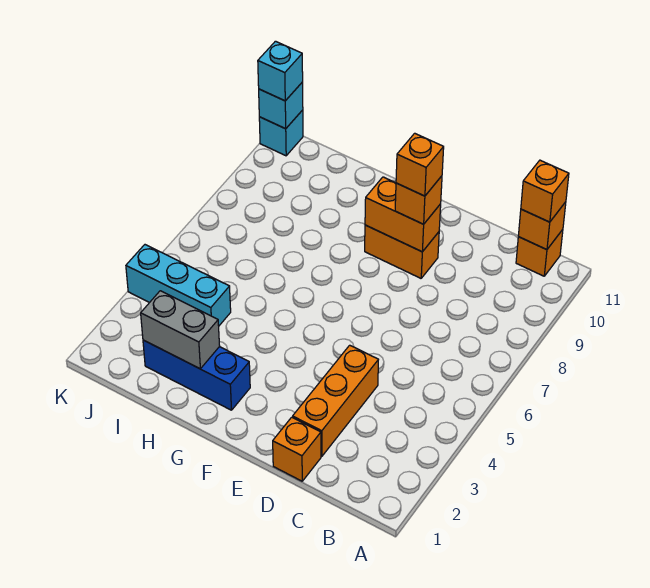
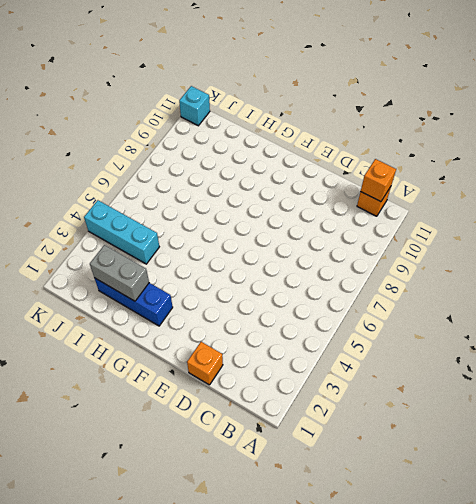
none -> orange 1x3 brick [293,345,378,456]
none -> orange 1x2 brick [365,225,439,278]
none -> orange 1x2 brick [365,177,441,252]

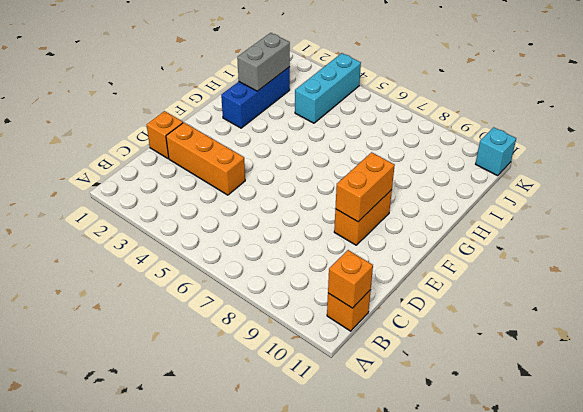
none -> cyan 1x1 brick [259,82,303,129]
none -> orange 1x1 brick [521,160,569,222]
none -> orange 1x1 brick [395,176,442,224]

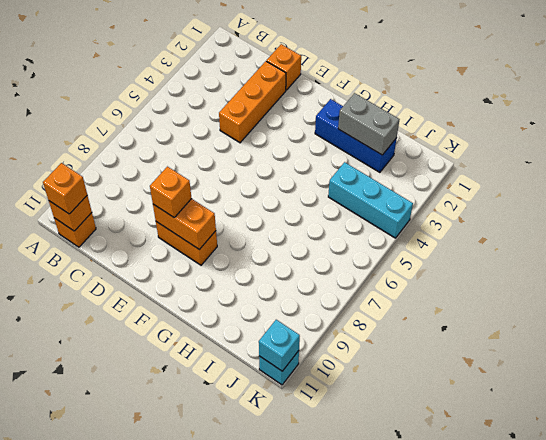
none -> cyan 1x1 brick [258,41,303,101]
none -> orange 1x1 brick [396,133,444,196]

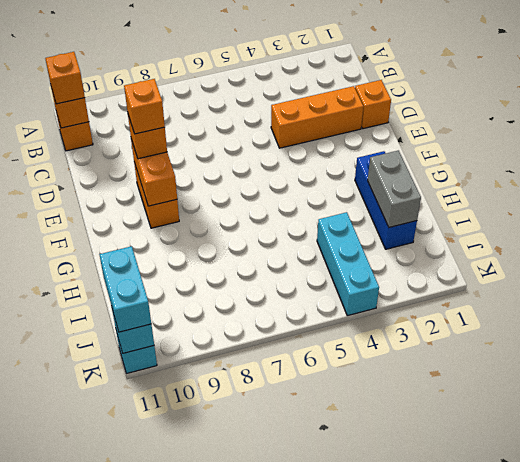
cyan 1x2 brick [99,246,151,332] -> cyan 1x1 brick [258,41,303,101]

